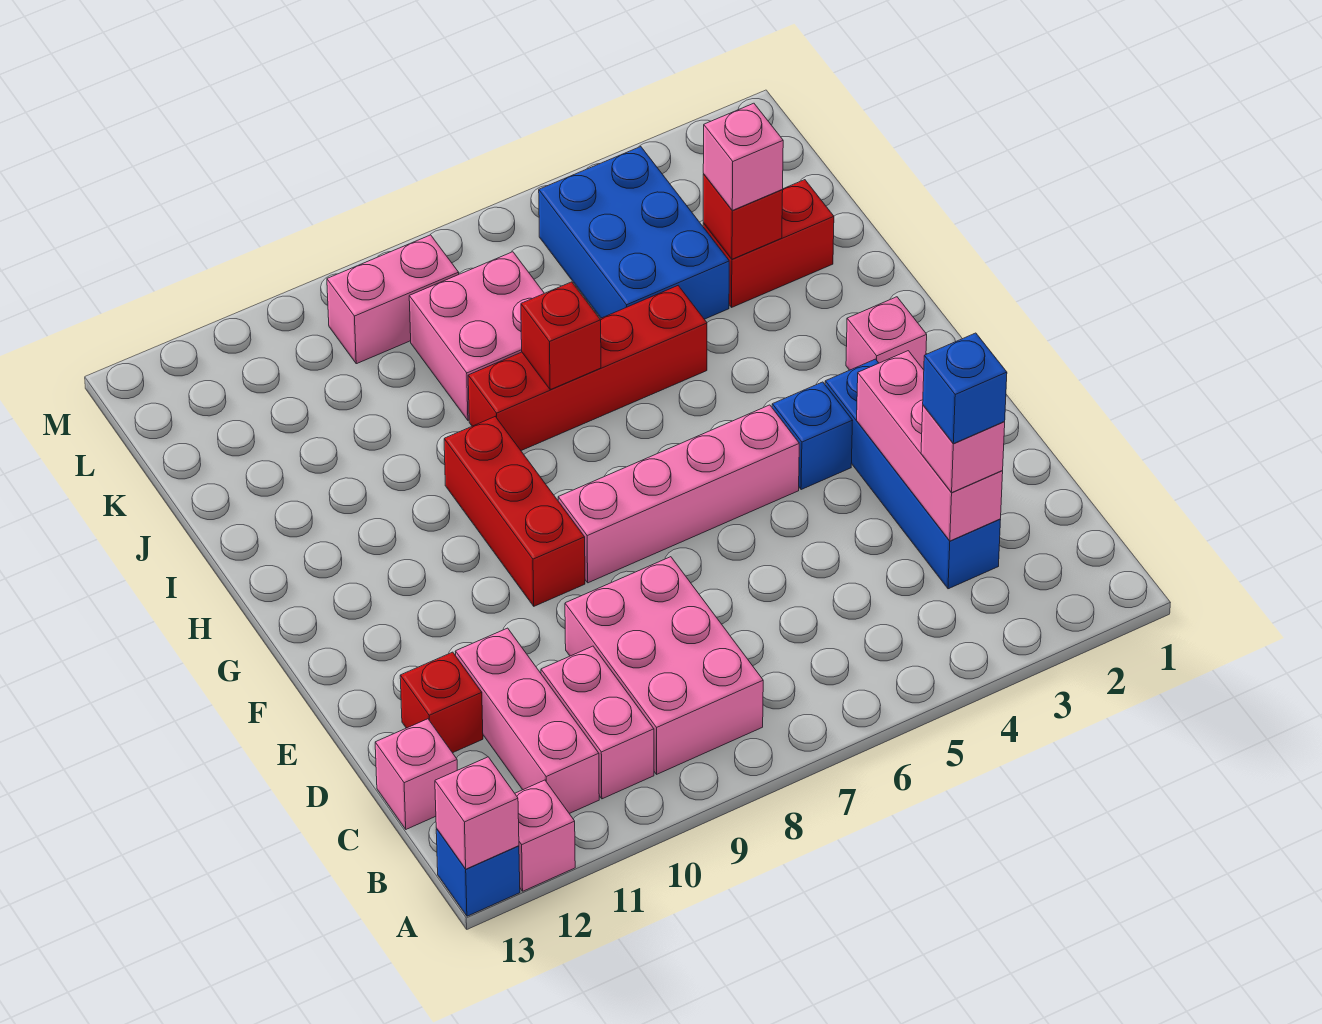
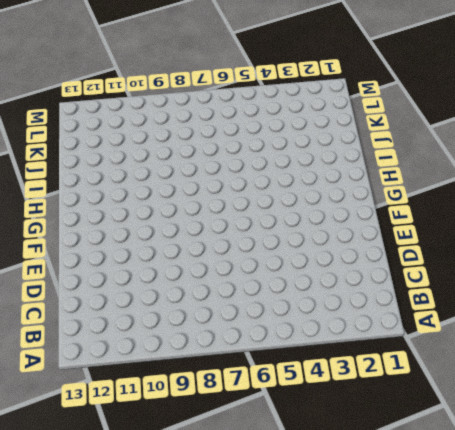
none -> pink 1x1 brick [515,780,575,891]
none -> blue 1x1 brick [436,829,520,916]
none -> pink 2x3 brick [565,557,763,774]

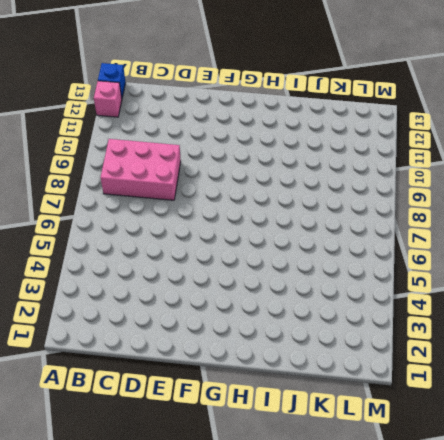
none -> pink 1x2 brick [541,646,654,799]
none -> pink 1x3 brick [455,628,599,813]
none -> blue 1x4 brick [825,359,1001,589]

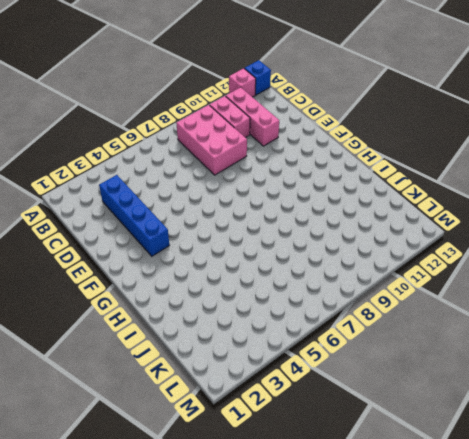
none -> pink 1x1 brick [375,719,457,829]
none -> red 1x1 brick [400,652,483,753]
none -> blue 1x1 brick [772,382,853,490]

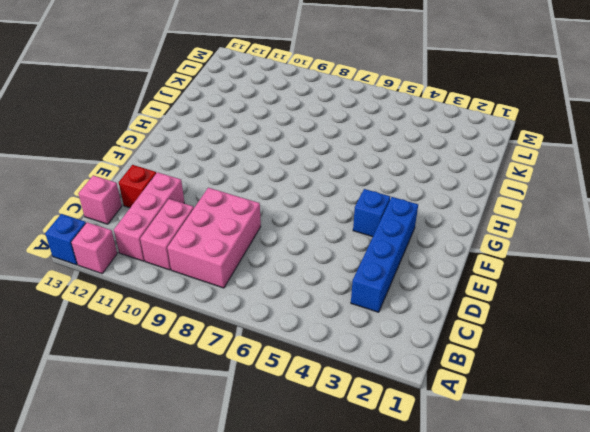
none -> pink 1x4 brick [558,405,799,583]
none -> red 1x3 brick [444,417,585,606]
none -> pink 1x1 brick [846,297,927,370]

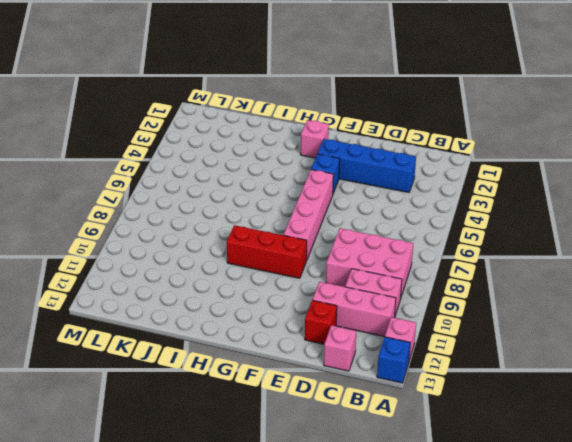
none -> red 1x4 brick [468,286,707,451]
none -> red 1x2 brick [703,180,834,307]
none -> blue 2x3 brick [539,147,729,319]

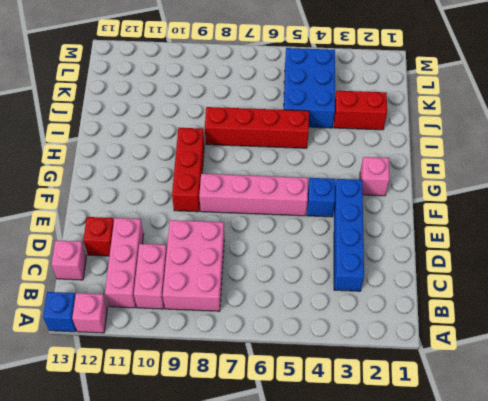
none -> pink 2x2 brick [409,252,544,420]
none -> pink 1x2 brick [327,235,459,364]
none -> pink 1x1 brick [435,757,519,869]

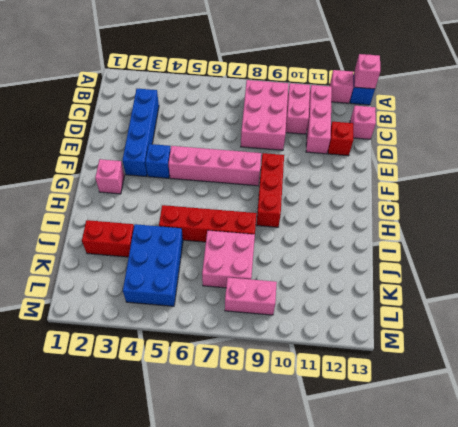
none -> pink 1x3 brick [857,351,1003,541]
none -> red 1x1 brick [521,282,601,390]
none -> red 1x1 brick [703,174,783,259]

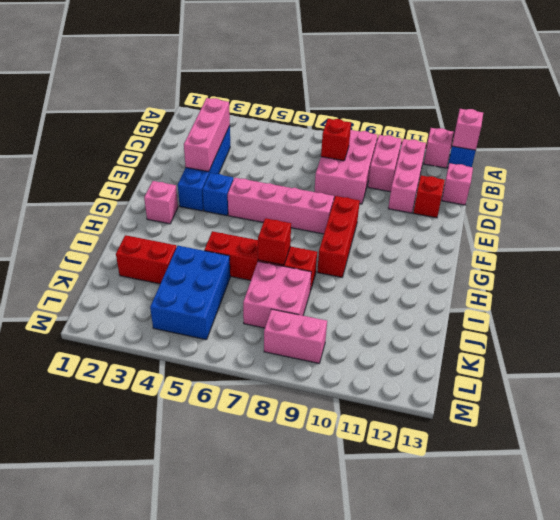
red 1x1 brick [321,119,351,161] -> red 1x1 brick moved to [703,174,783,259]
none -> pink 1x1 brick [921,405,1005,493]
none -> pink 1x1 brick [703,103,783,210]
none -> blue 1x1 brick [923,333,1007,444]

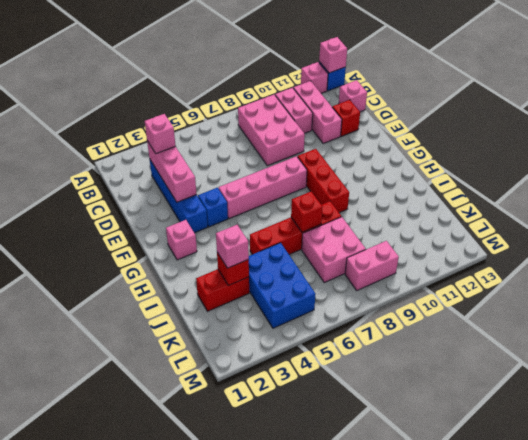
none -> blue 1x1 brick [923,333,1007,444]

